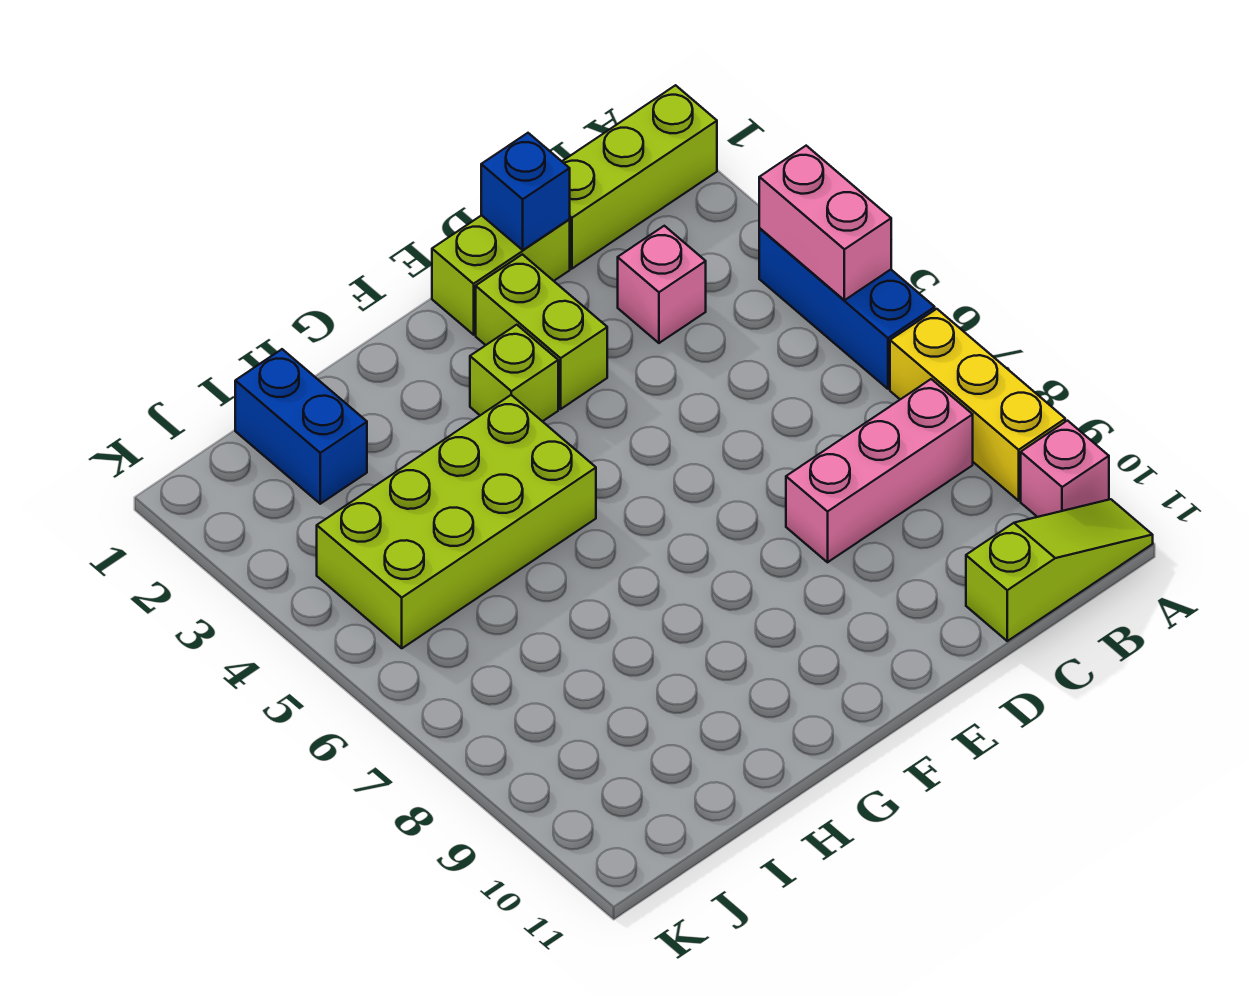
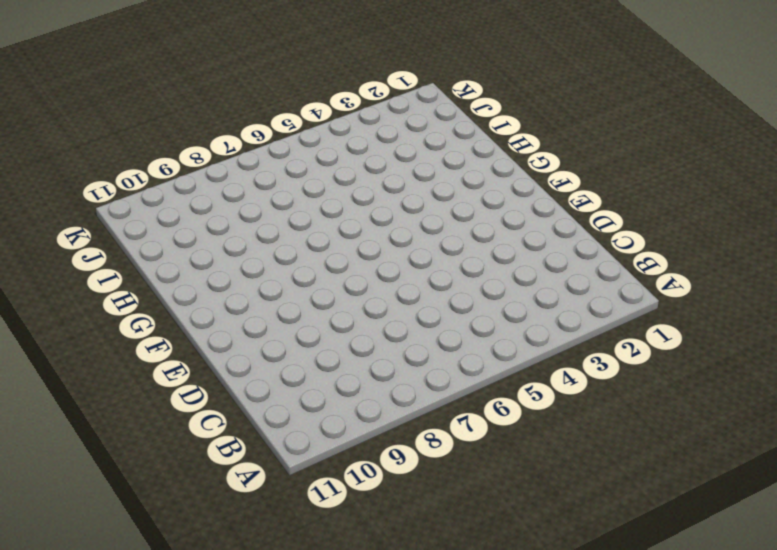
none -> lime 1x3 brick [562,85,717,269]
none -> blue 1x3 brick [759,229,935,389]
none -> yellow 1x3 brick [890,309,1065,501]

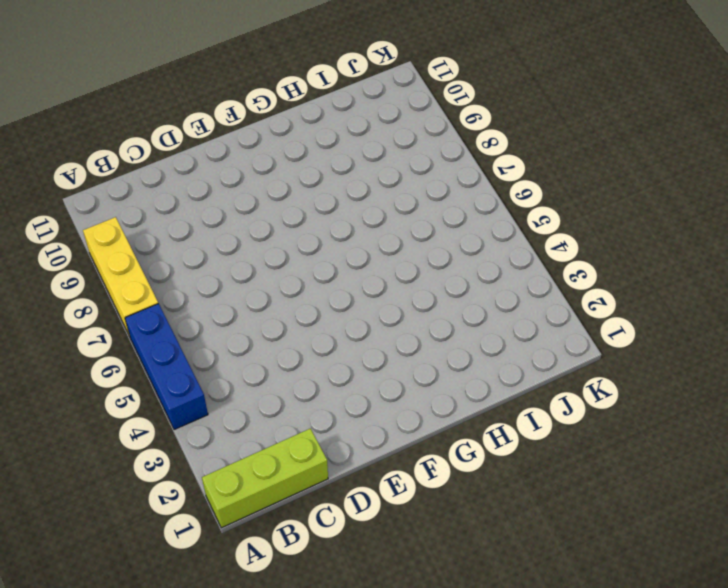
none -> pink 1x1 brick [1021,421,1109,517]
none -> lime 1x3 slope [966,499,1153,641]
none -> pink 1x3 brick [786,379,973,562]

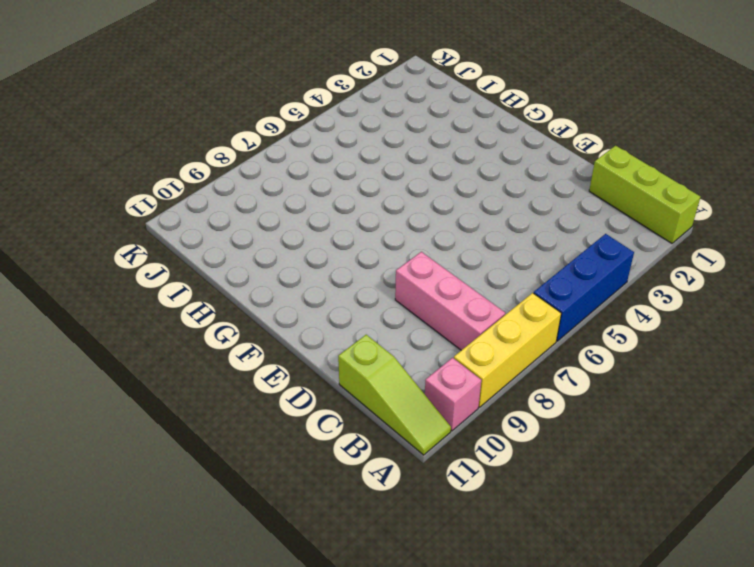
none -> pink 1x1 brick [618,226,706,343]
none -> lime 1x2 brick [432,215,570,335]
none -> lime 1x2 brick [476,254,607,409]

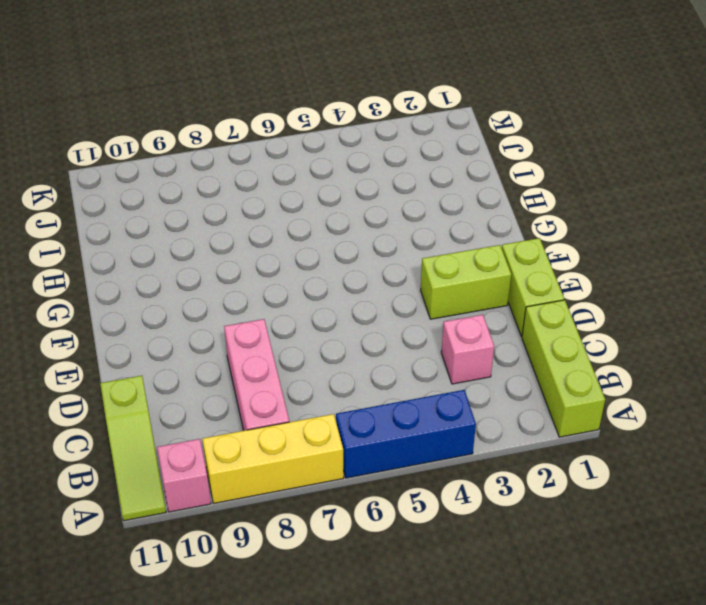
none -> lime 1x1 brick [470,325,558,421]
none -> lime 2x4 brick [317,395,596,648]
none -> blue 1x2 brick [235,349,367,504]

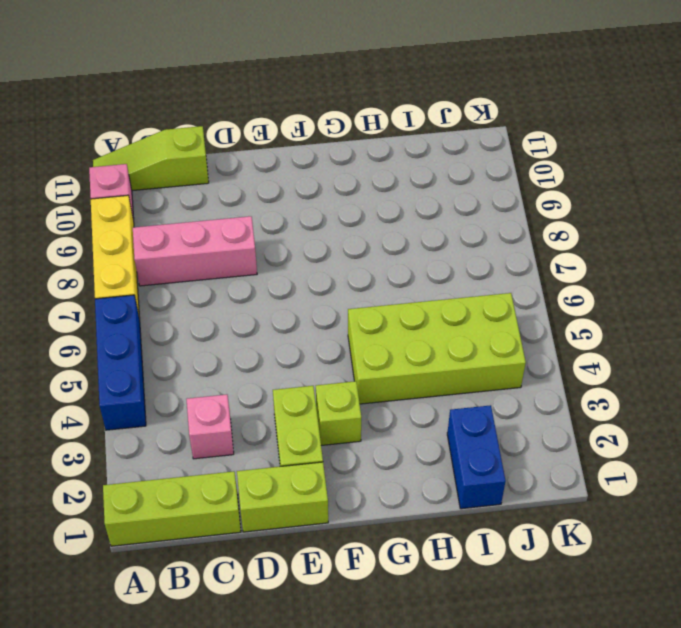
none -> pink 1x2 brick [759,146,891,300]
none -> blue 1x1 brick [481,133,570,250]

